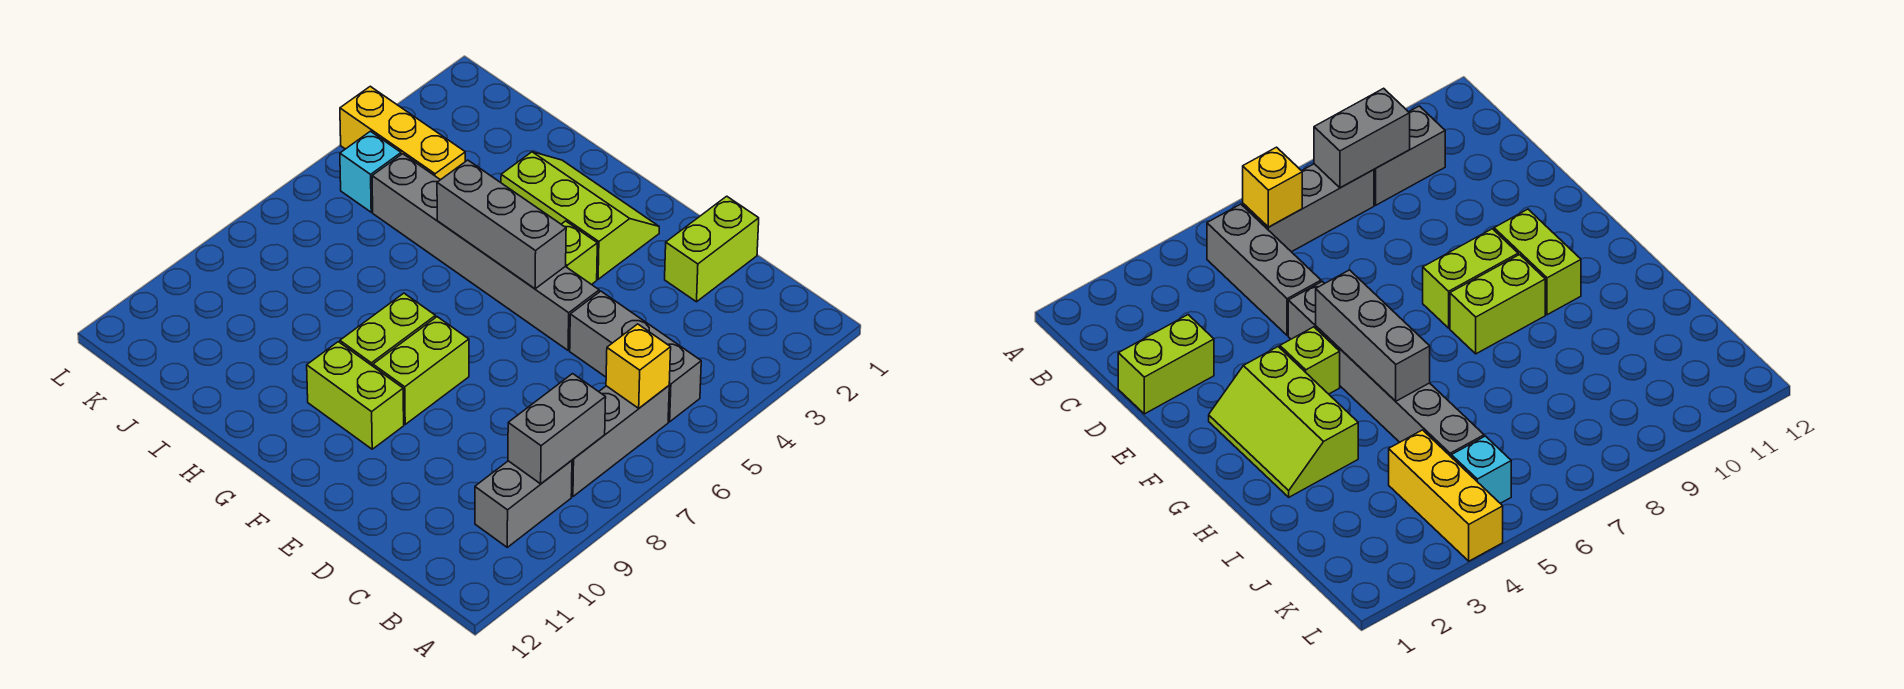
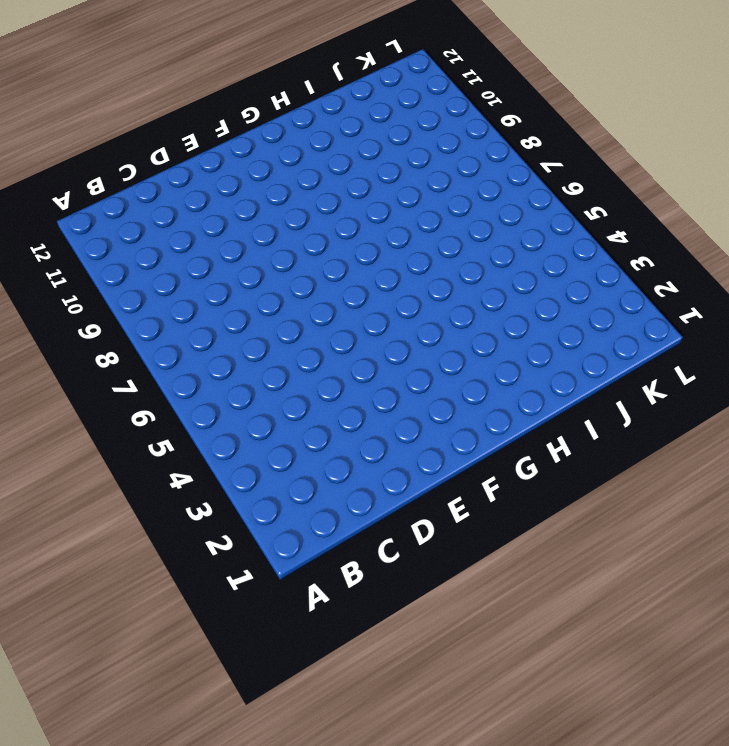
none -> grey 1x3 brick [570,291,701,422]
none -> grey 1x3 brick [571,386,669,497]
none -> grey 1x2 brick [475,460,572,547]

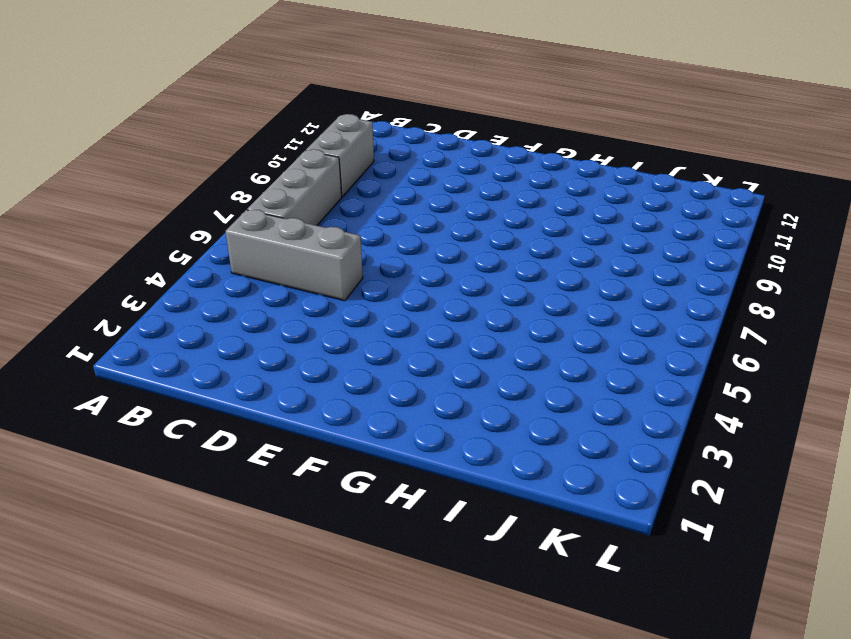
none -> lime 1x2 brick [665,196,759,302]
none -> grey 1x6 brick [372,154,599,350]
none -> lime 2x3 slope [501,152,659,279]

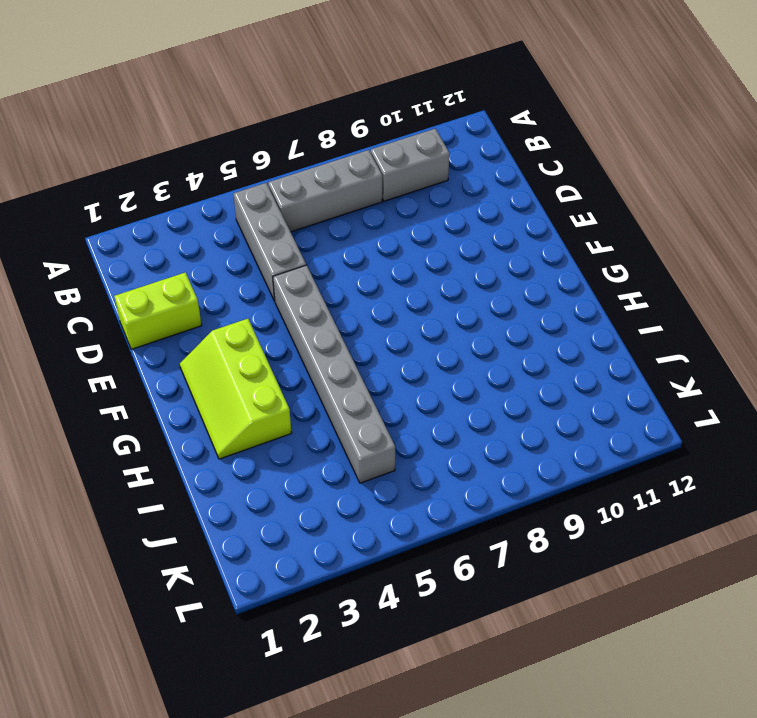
none -> lime 1x1 brick [561,221,597,285]
none -> lime 1x2 brick [373,317,469,424]
none -> lime 1x2 brick [307,342,404,449]

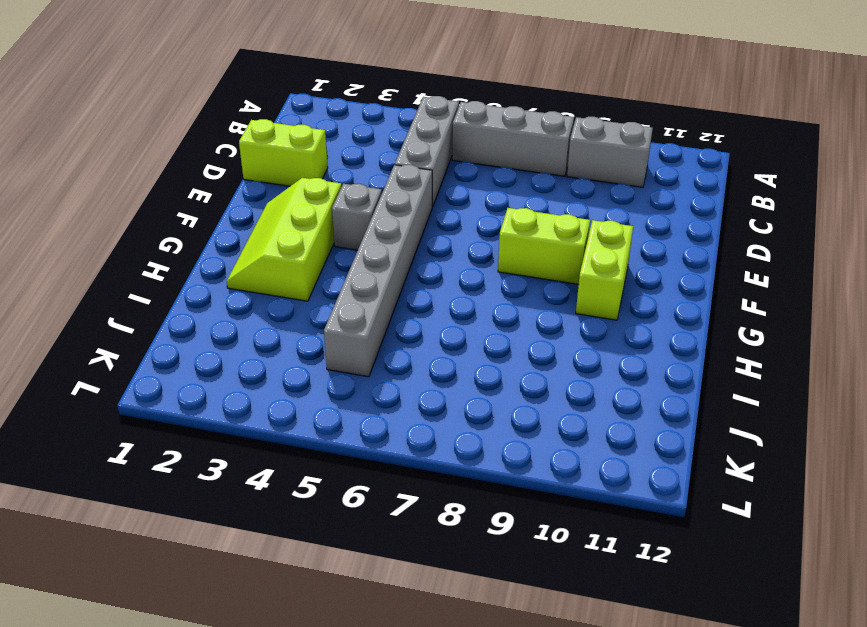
grey 1x1 brick [332,184,382,250] -> lime 1x1 brick [561,221,597,285]
none -> lime 1x2 brick [340,293,436,366]
none -> yellow 1x3 brick [340,86,465,180]
none -> cyan 1x1 brick [340,131,401,212]

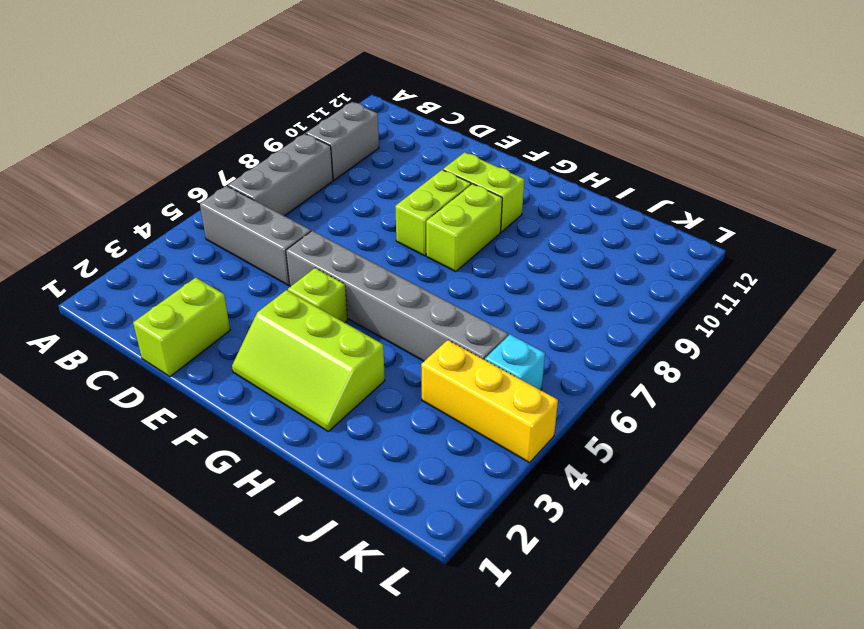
none -> yellow 1x1 brick [606,324,671,408]
none -> grey 1x2 brick [508,374,606,484]
none -> grey 1x3 brick [437,160,566,289]

